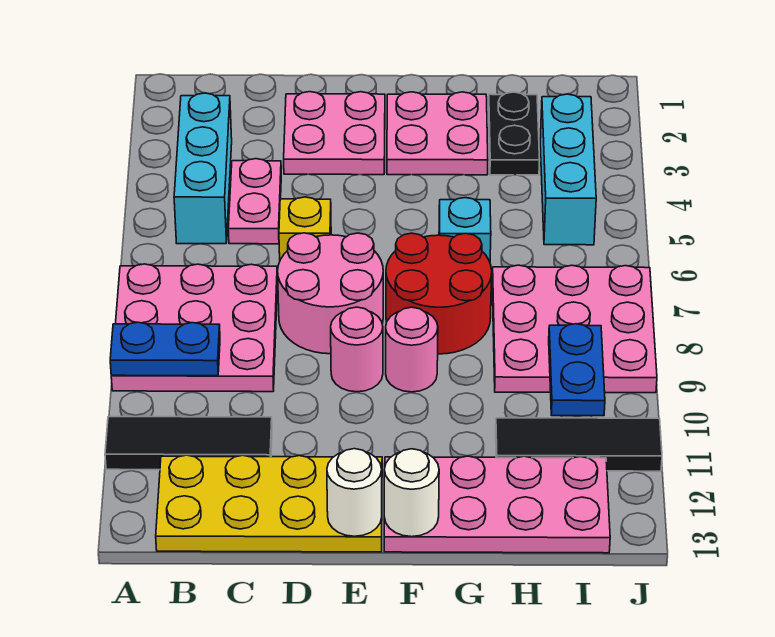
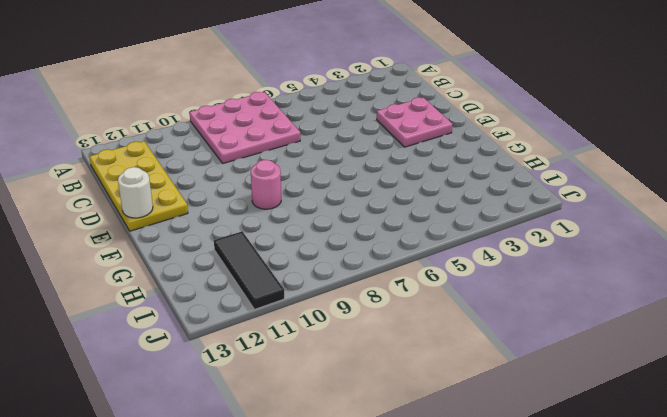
none -> black 1x3 tile [105,417,272,470]
none -> cyan 1x3 brick [174,93,232,244]
none -> pink 1x2 plate [228,159,281,244]

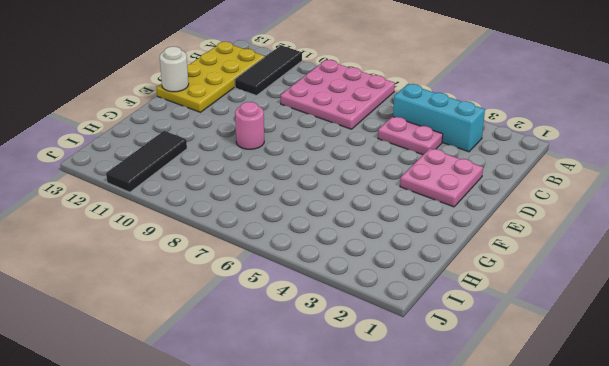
none -> yellow 1x1 brick [279,197,331,260]
none -> pink 2x2 round brick [278,233,383,354]
none -> pink 1x1 round brick [331,307,383,392]

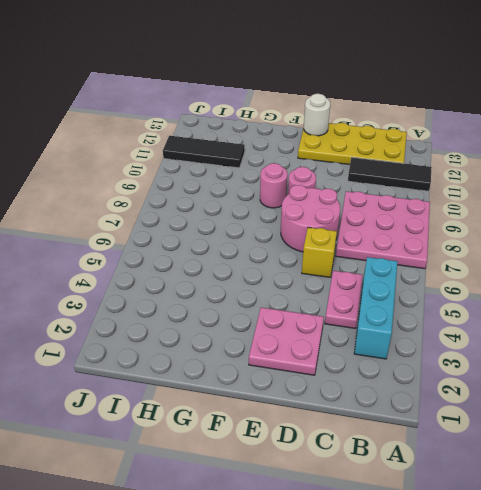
none -> pink 2x2 plate [387,92,488,175]
none -> red 2x2 round brick [386,233,492,354]
none -> pink 2x4 plate [384,456,610,553]

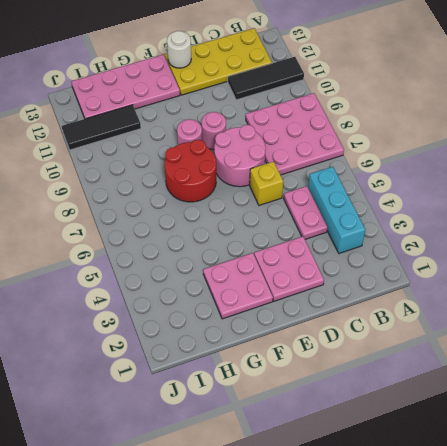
none -> cyan 1x1 brick [439,198,491,262]
none -> black 1x2 plate [489,92,540,175]
none -> pink 3x3 plate [492,265,657,393]

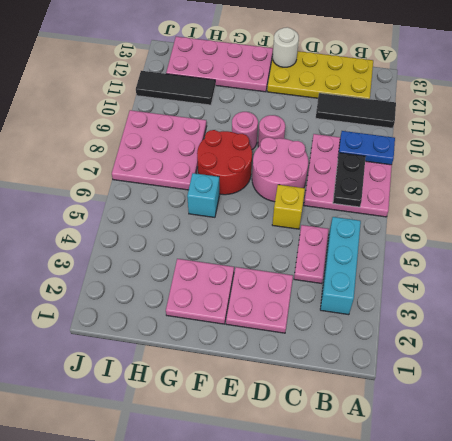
black 1x2 plate [333,153,366,207] -> black 1x2 plate moved to [489,92,540,175]
none -> cyan 1x3 brick [540,94,596,245]
none -> white 1x1 round brick [384,449,439,537]
none -> blue 1x2 plate [549,324,605,416]

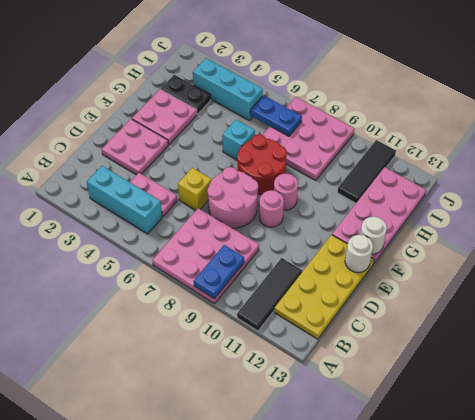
blue 1x2 plate [250,95,302,136] -> blue 1x2 plate moved to [549,324,605,416]

